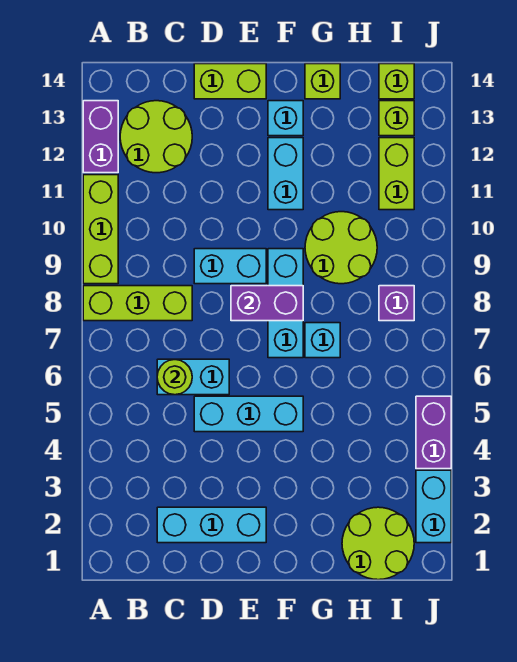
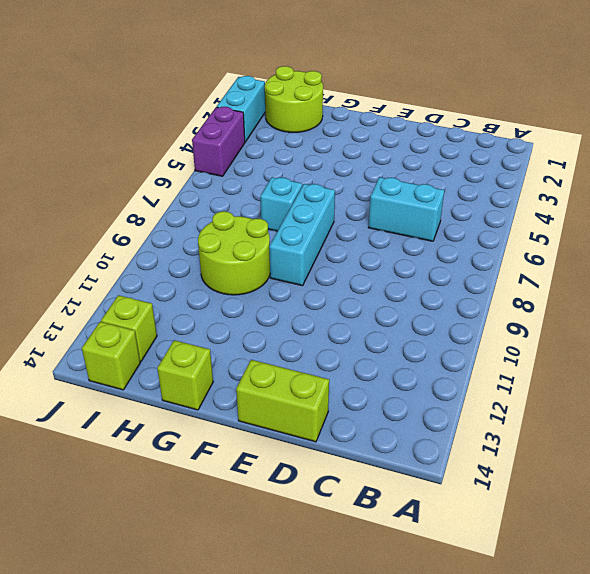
none -> lime 1x3 brick [83,286,192,321]
none -> lime 1x3 brick [83,175,118,284]
none -> purple 1x2 brick [83,101,118,173]

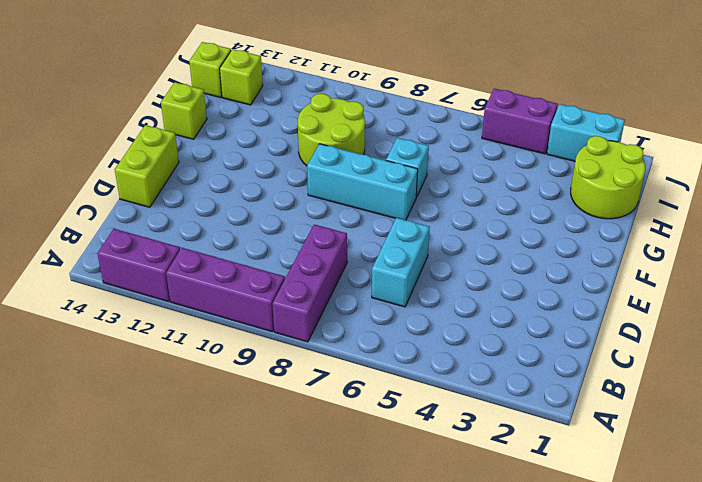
purple 1x3 brick [272,225,347,342] -> lime 1x3 brick [83,286,192,321]
purple 1x3 brick [166,248,285,332] -> lime 1x3 brick [83,175,118,284]
none -> lime 2x2 round brick [120,101,192,173]
none -> cyan 1x3 brick [157,507,266,543]
none -> cyan 1x3 brick [194,396,303,432]

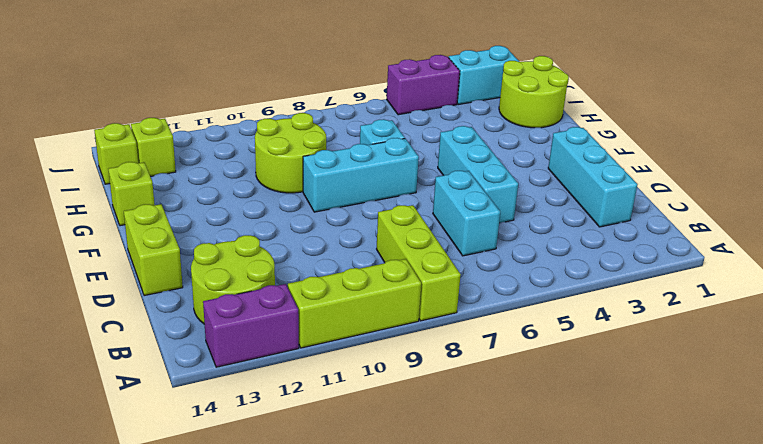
none -> cyan 1x2 brick [194,249,266,284]
none -> cyan 1x2 brick [268,138,303,210]
none -> cyan 1x1 brick [268,101,303,136]

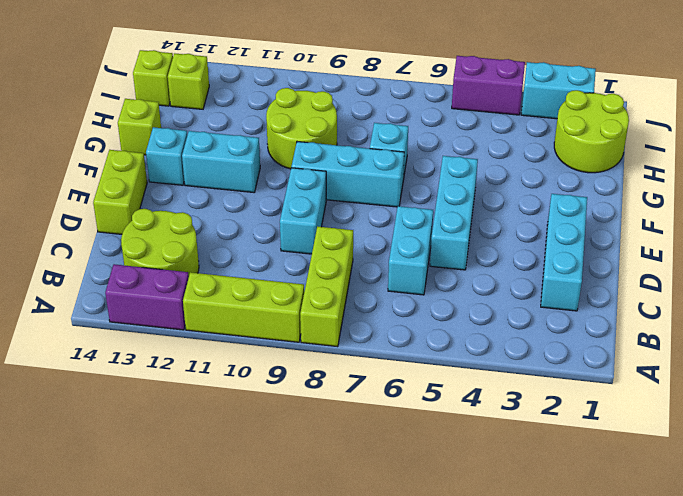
none -> purple 1x1 brick [379,286,414,321]
none -> lime 1x2 brick [379,138,414,210]
none -> lime 1x1 round brick [157,359,192,395]

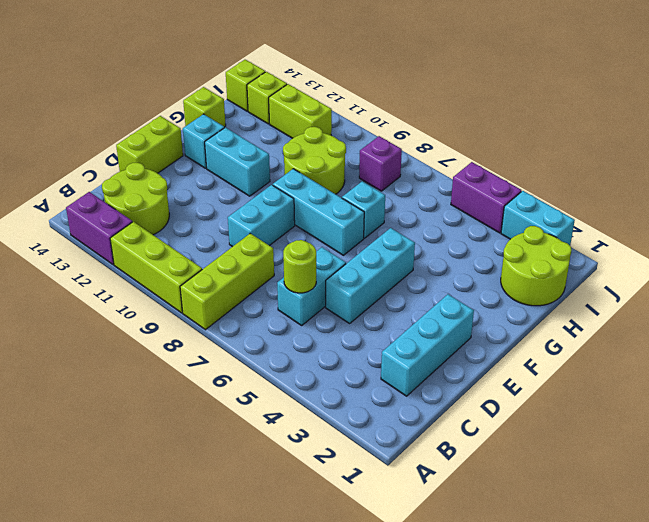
none -> purple 1x2 brick [231,286,303,321]

